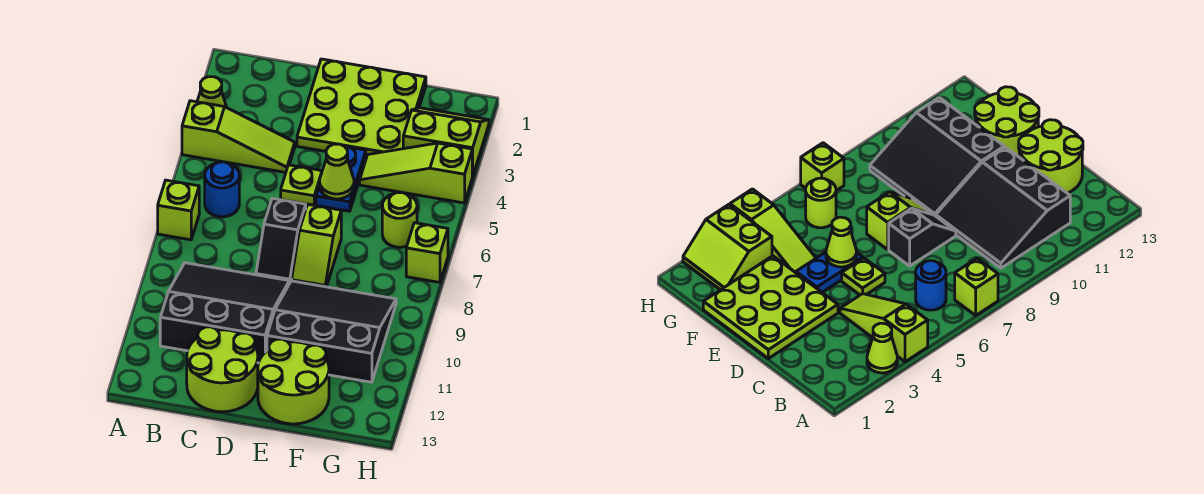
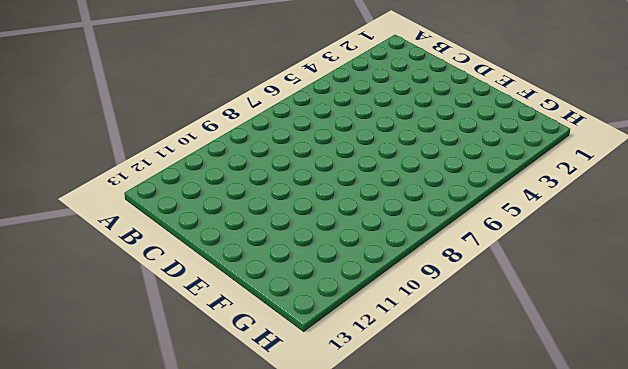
none -> lime 1x1 cone [197,77,226,107]
none -> lime 1x3 slope [182,101,295,172]
none -> lime 1x1 brick [158,180,199,240]

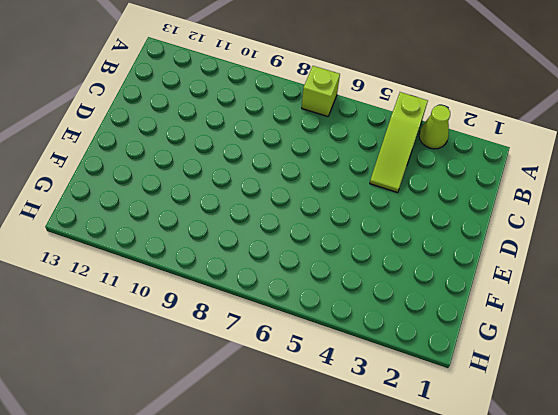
none -> blue 1x1 round brick [205,162,239,217]
none -> black 3x3 slope [160,263,289,363]
none -> lime 2x2 round brick [187,327,258,412]

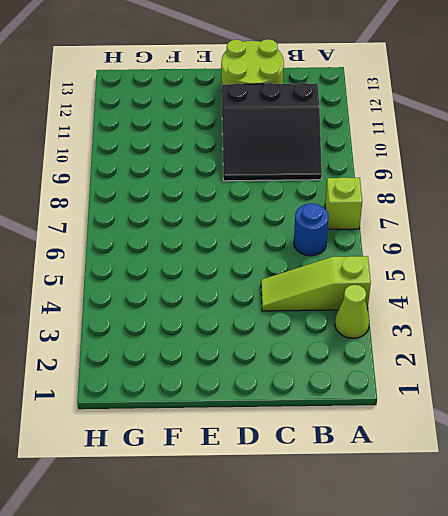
none -> lime 3x3 plate [297,59,426,158]
none -> lime 1x1 plate [281,165,322,205]
none -> black 1x2 slope [256,198,306,284]

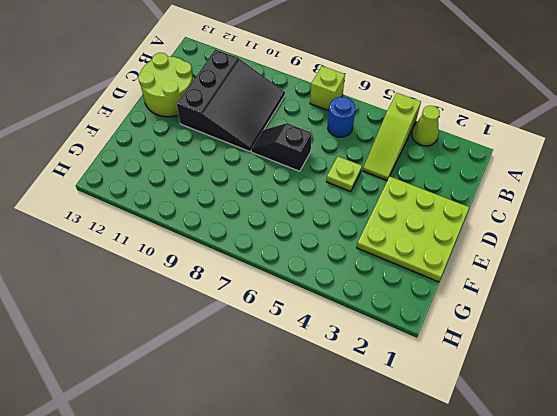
none -> blue 1x2 plate [316,147,366,211]
none -> lime 1x2 slope [292,205,341,287]
none -> black 3x3 slope [267,281,396,382]

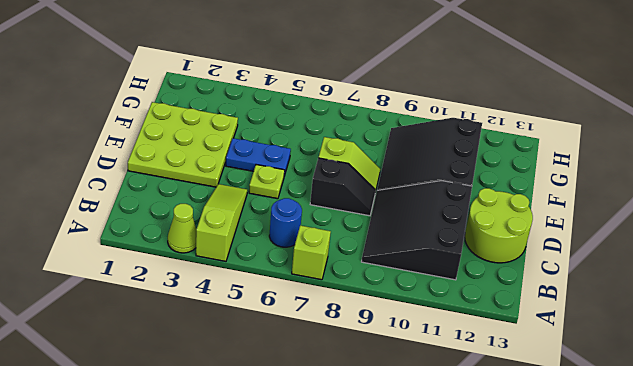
none -> lime 2x2 round brick [258,339,329,424]
none -> lime 1x3 slope [360,143,473,203]
none -> lime 2x2 slope [403,108,489,176]

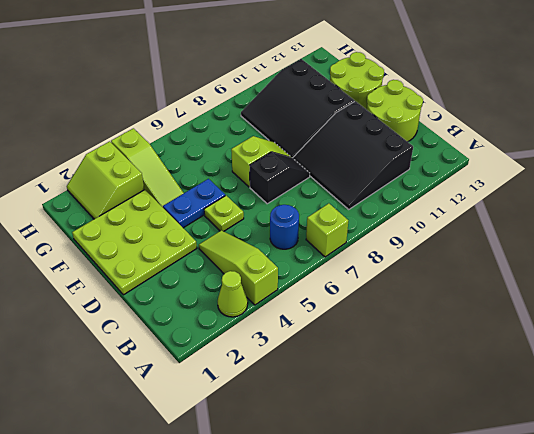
none -> lime 1x1 round brick [382,193,417,247]
none -> lime 1x1 brick [406,223,448,282]
none -> lime 1x1 cone [320,144,354,199]

